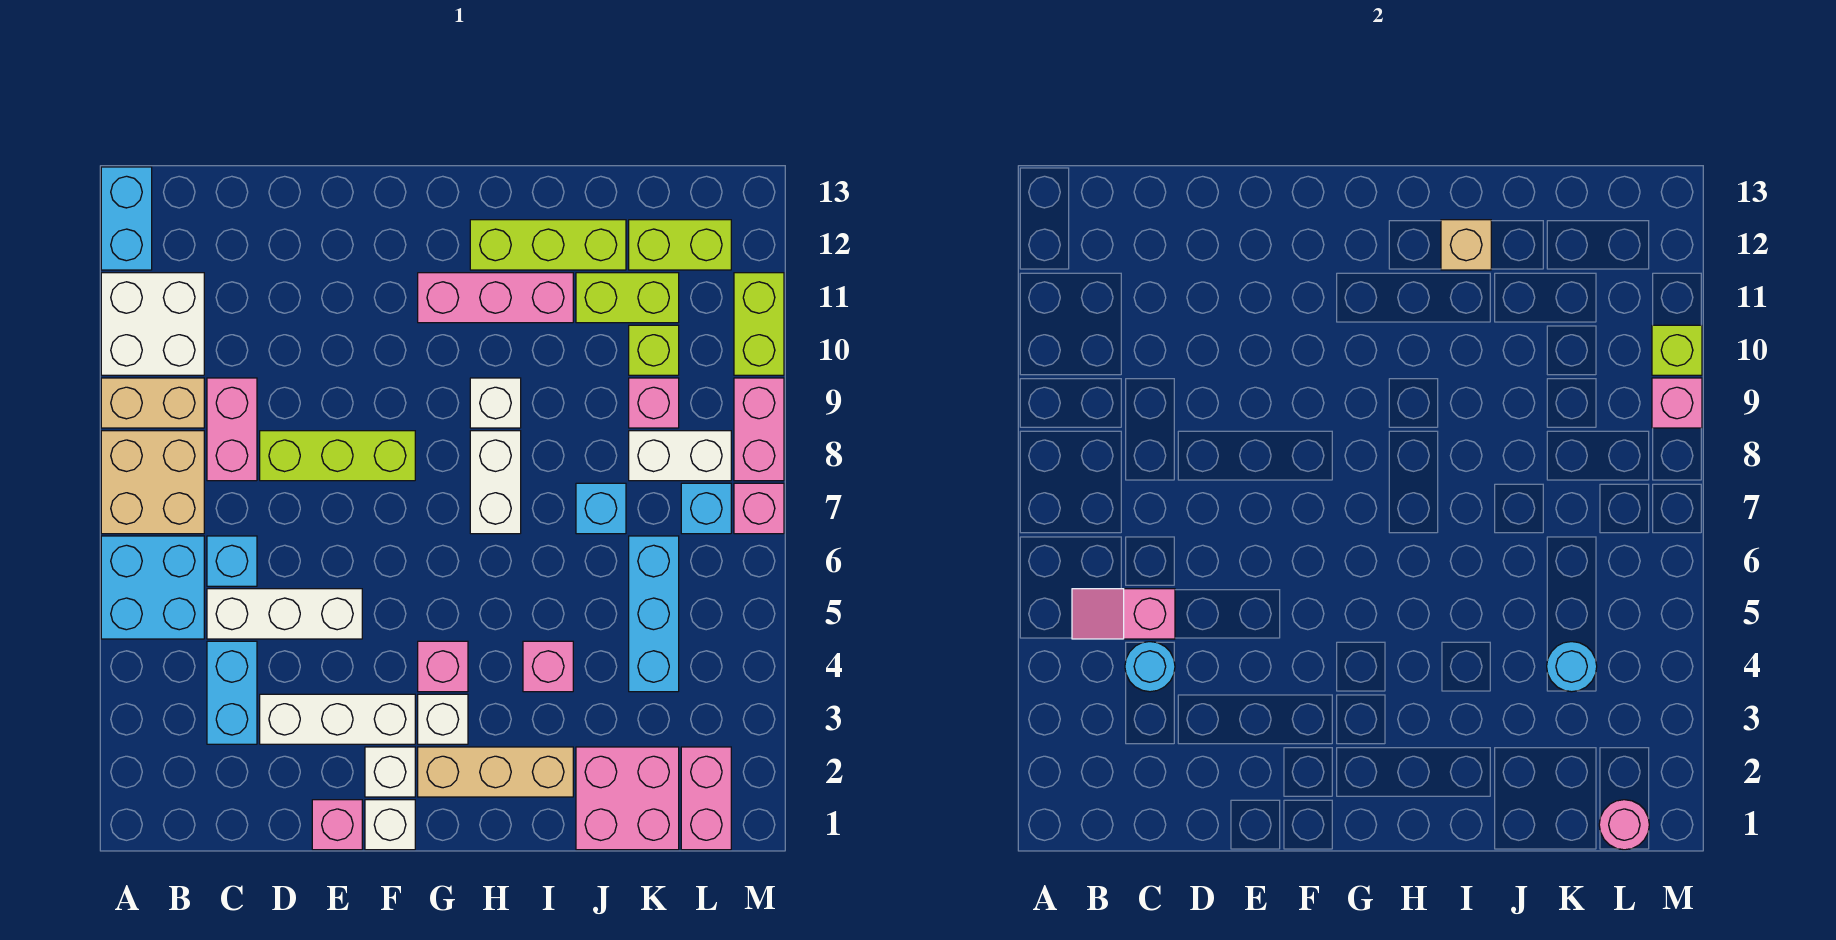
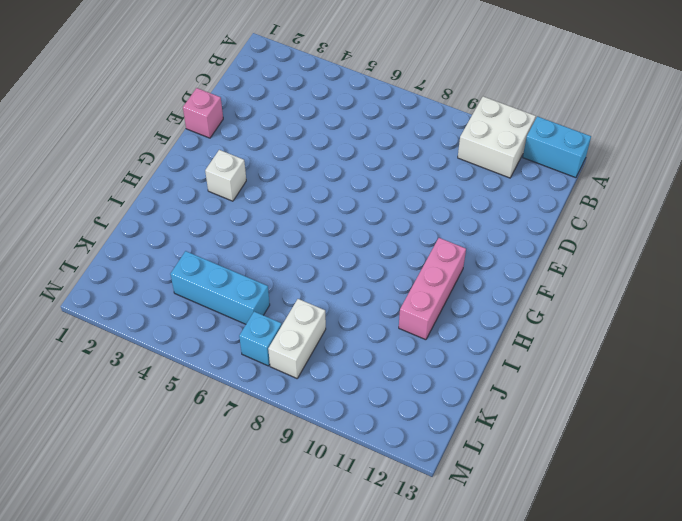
none -> cyan 2x2 brick [101,536,204,639]
none -> tan 2x2 brick [101,431,204,534]
none -> tan 1x2 brick [101,378,204,428]
none -> cyan 1x2 brick [207,641,257,744]

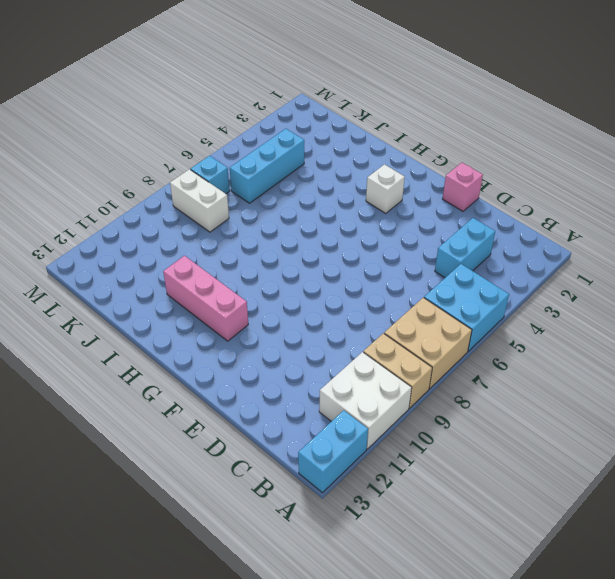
none -> white 1x3 brick [207,589,362,639]
none -> cyan 1x1 brick [207,536,257,586]
none -> pink 1x2 brick [207,378,257,481]
none -> white 1x3 brick [260,694,415,744]

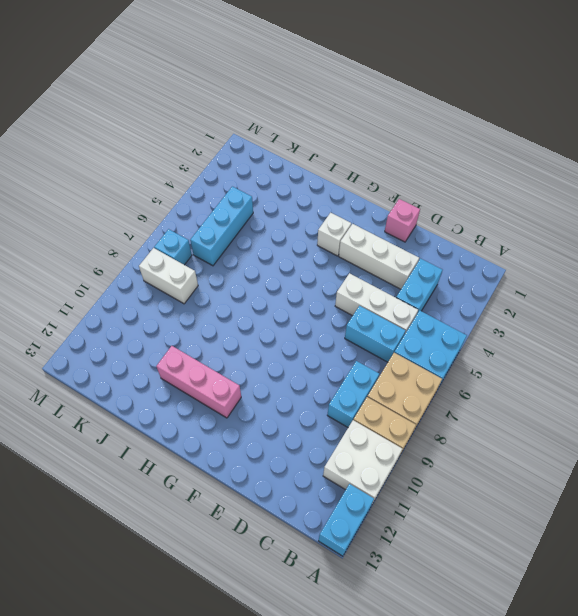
cyan 1x2 brick [345,306,406,362] -> cyan 1x1 brick [207,536,257,586]
cyan 1x2 brick [327,361,379,427] -> pink 1x2 brick [207,378,257,481]
none -> lime 1x3 brick [260,431,415,481]
none -> white 1x1 brick [365,800,415,850]
none -> white 1x1 brick [365,747,415,797]
none -> tan 1x3 brick [418,747,573,797]

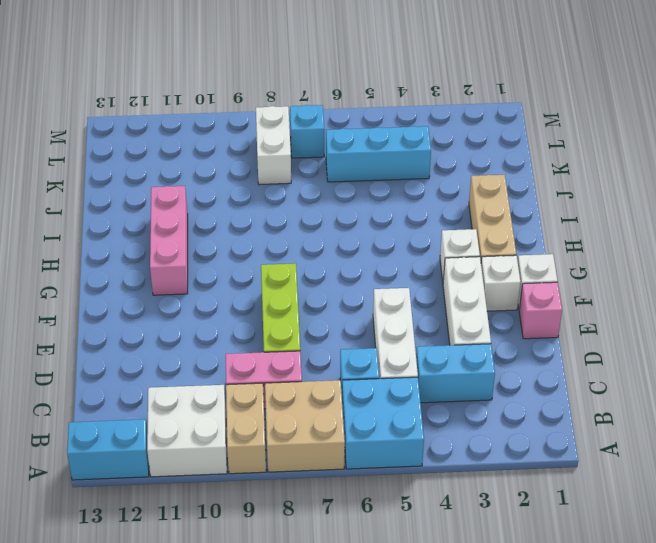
none -> pink 1x1 brick [418,641,468,692]
none -> white 1x2 brick [470,431,521,534]
none -> white 1x1 brick [470,378,521,428]
none -> lime 1x3 brick [470,220,626,270]

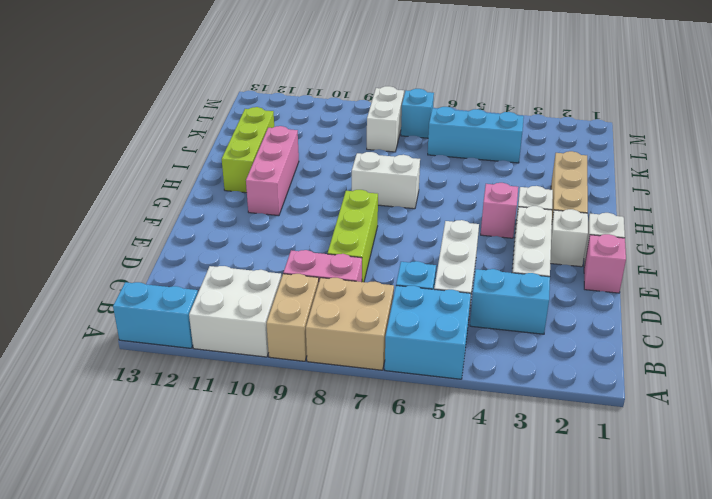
none -> white 1x1 brick [470,378,521,428]
none -> pink 1x1 brick [523,641,573,692]
none -> pink 2x2 brick [576,747,679,850]
none -> cyan 1x1 brick [576,483,626,534]

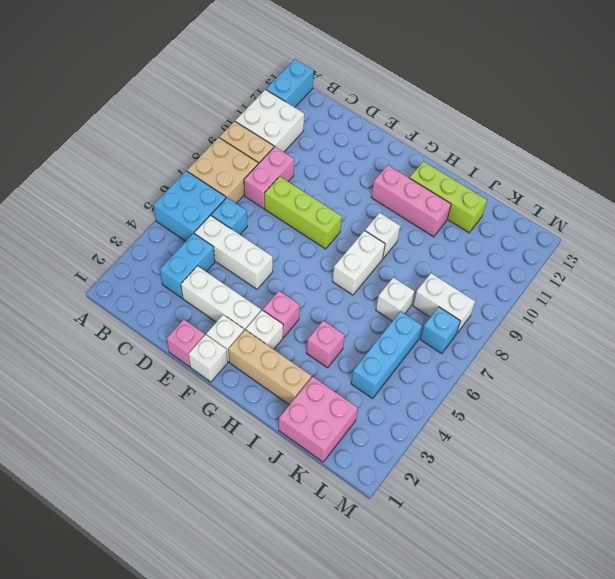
white 1x1 brick [376,277,415,321] -> cyan 1x1 brick [576,483,626,534]
none -> lime 1x2 brick [576,273,679,323]
none -> pink 1x1 brick [629,378,679,428]
none -> lime 1x1 brick [629,325,679,375]
none -> lime 1x2 brick [629,220,731,270]

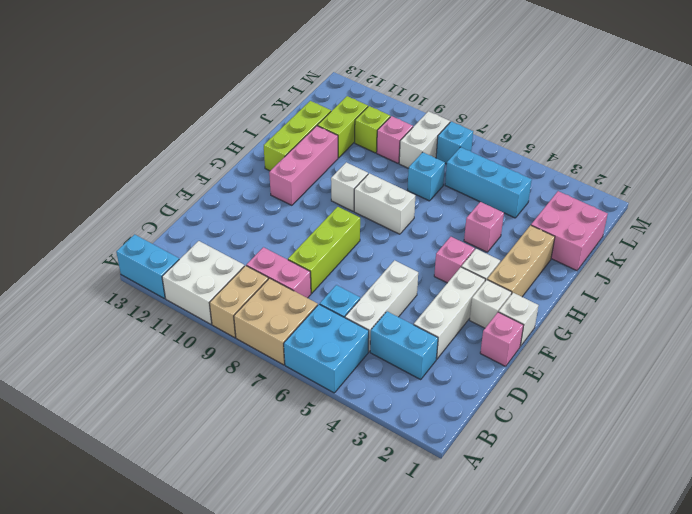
none -> lime 1x2 brick [629,220,731,270]
none -> pink 1x2 brick [681,747,731,850]
none -> pink 1x1 brick [734,483,784,534]
none -> pink 1x2 brick [734,378,784,481]

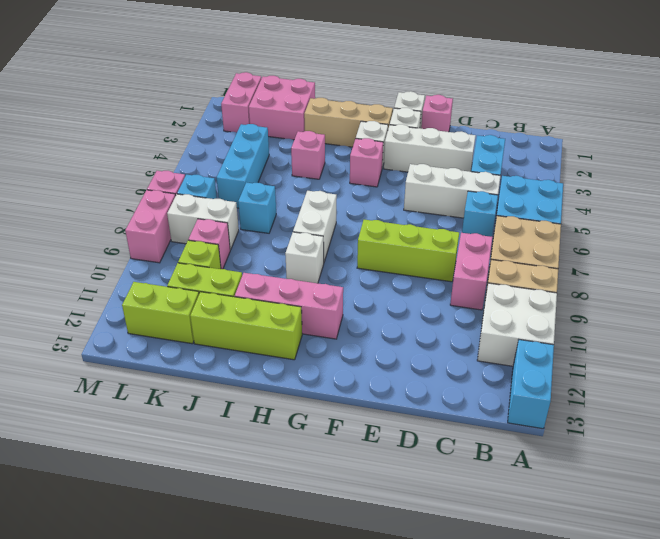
none -> lime 1x2 brick [734,273,784,375]
none -> pink 1x2 slope [1072,589,1175,639]
none -> cyan 1x1 round brick [1125,642,1175,692]
none -> tan 1x1 brick [1441,220,1491,270]

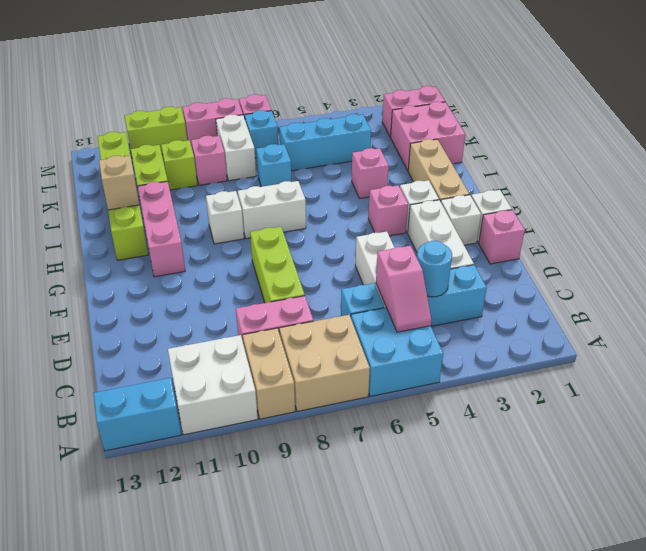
none -> cyan 1x1 round brick [1547,642,1597,692]
none -> pink 1x1 round brick [1599,800,1649,850]
none -> pink 1x1 brick [1652,378,1702,428]
none -> lime 1x1 brick [1652,325,1702,375]

